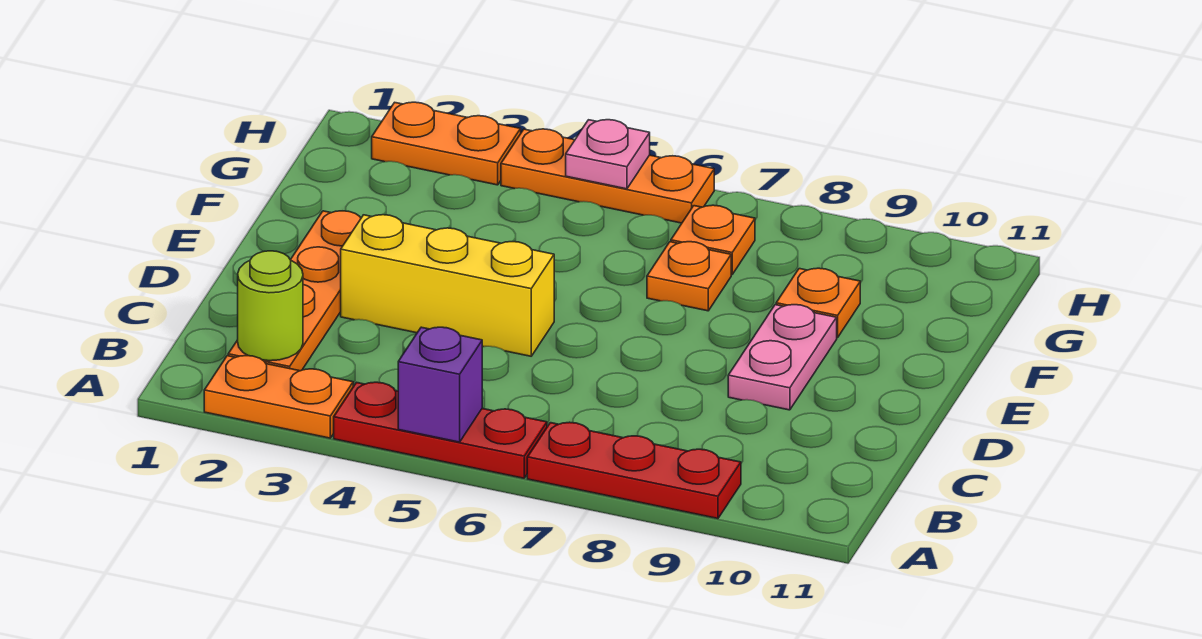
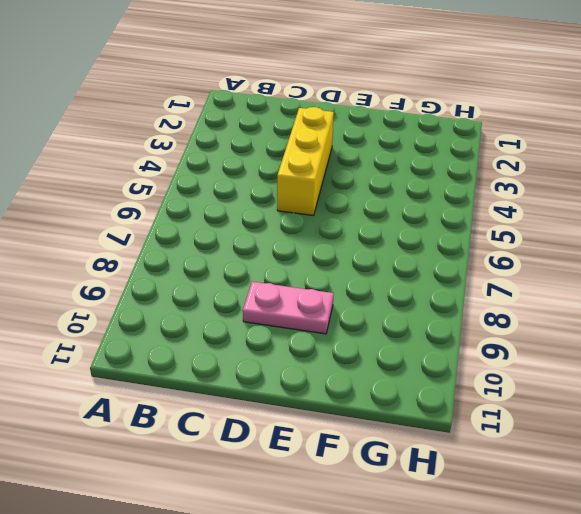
none -> orange 1x2 plate [204,356,353,438]
none -> red 1x3 plate [334,382,547,478]
none -> red 1x3 plate [527,422,741,519]

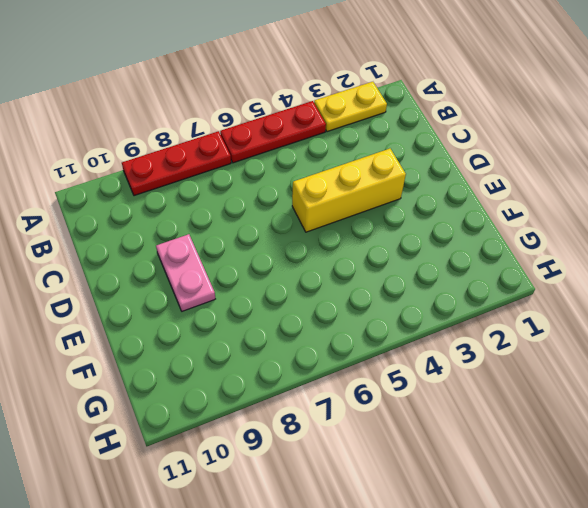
yellow 1x2 plate [314,82,387,132] -> orange 1x2 plate [204,356,353,438]
none -> orange 1x4 plate [228,211,361,371]
none -> orange 1x1 plate [647,242,731,311]
none -> orange 1x1 plate [776,268,860,338]

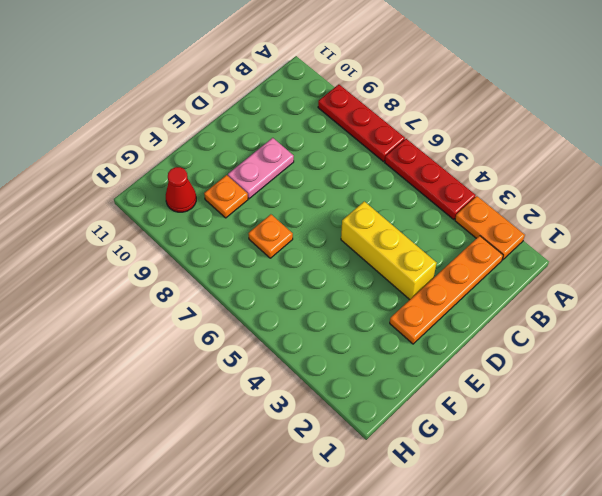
red 1x1 cone [166,167,196,212] -> none
none -> orange 1x1 plate [671,205,755,275]
none -> orange 1x2 plate [372,102,521,185]
none -> orange 1x3 plate [501,129,714,223]

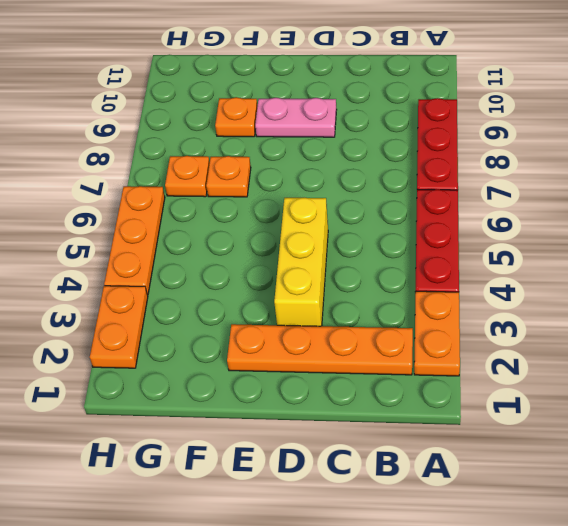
none -> purple 1x1 brick [398,327,483,442]
none -> lime 1x1 round brick [238,251,303,361]
none -> pink 1x1 plate [566,120,650,189]

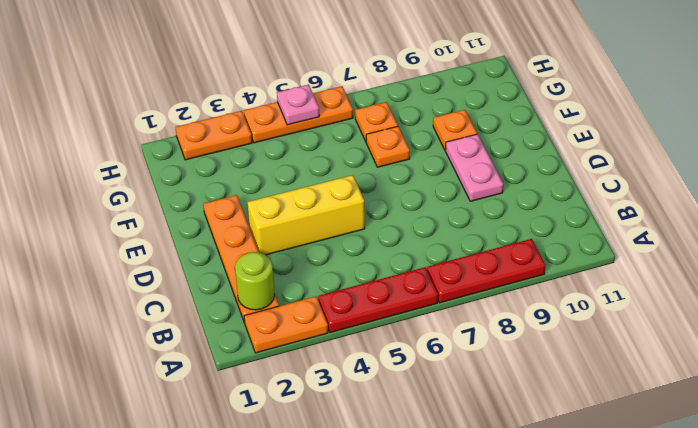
none -> purple 1x1 brick [398,327,483,442]

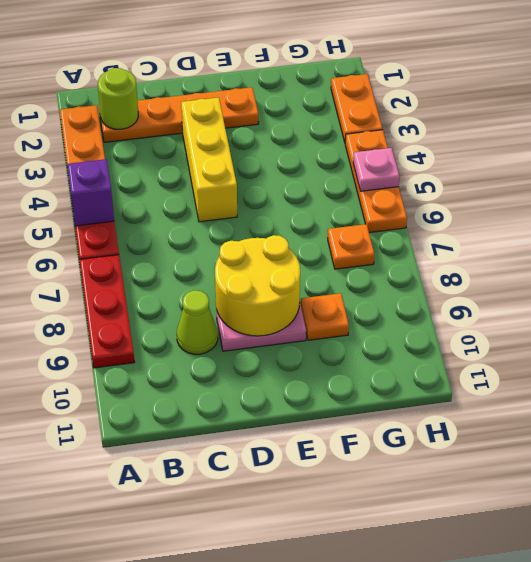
lime 1x1 cone [177,291,218,354] -> none
yellow 2x2 round brick [215,235,300,336] -> none
none -> orange 1x1 plate [647,242,731,311]

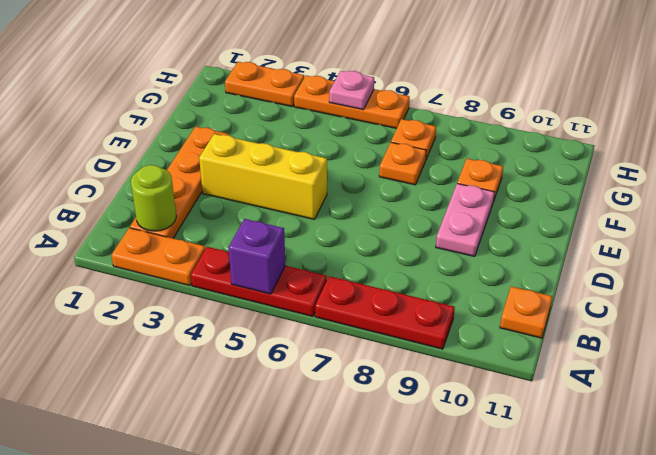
orange 1x1 plate [500,287,552,338] -> none

